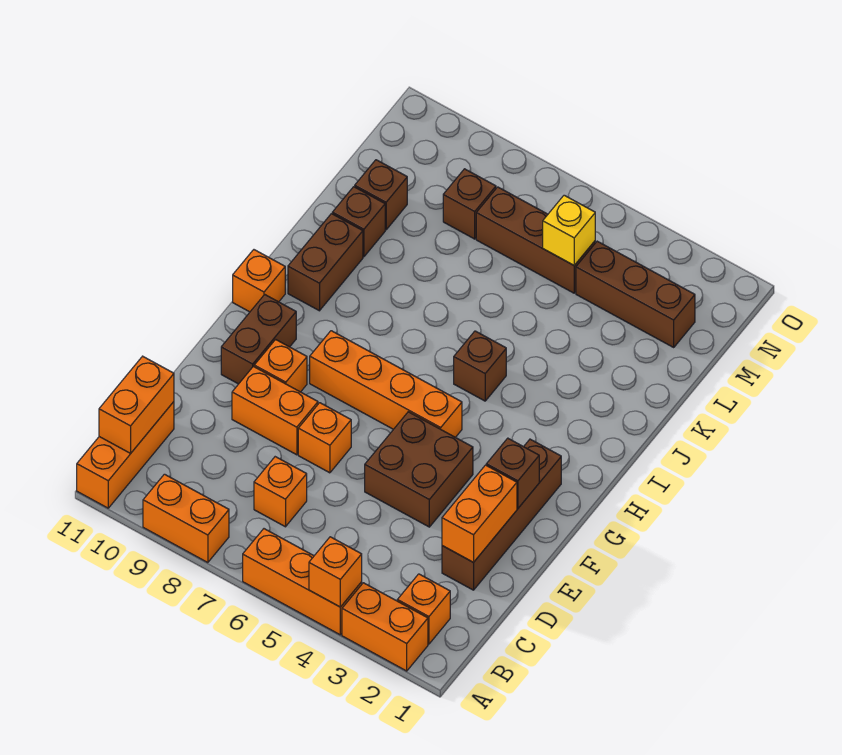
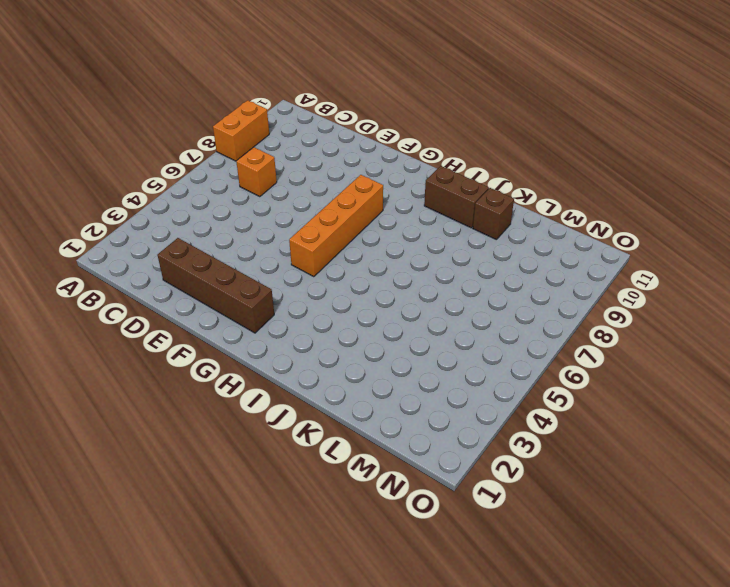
none -> orange 1x2 brick [342,583,428,671]
none -> orange 1x3 brick [243,529,362,635]
none -> orange 1x3 brick [77,402,174,508]

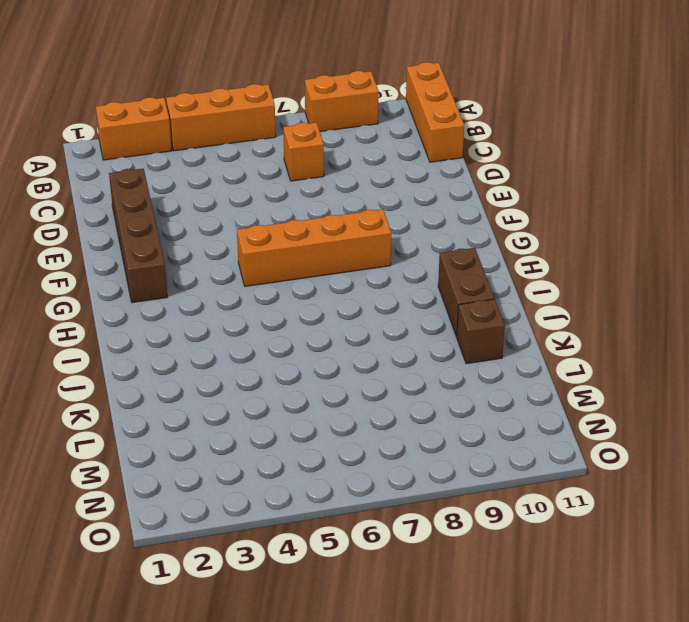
none -> orange 1x1 brick [397,574,450,644]
none -> brown 2x2 brick [365,412,473,527]
none -> orange 1x1 brick [298,403,351,473]

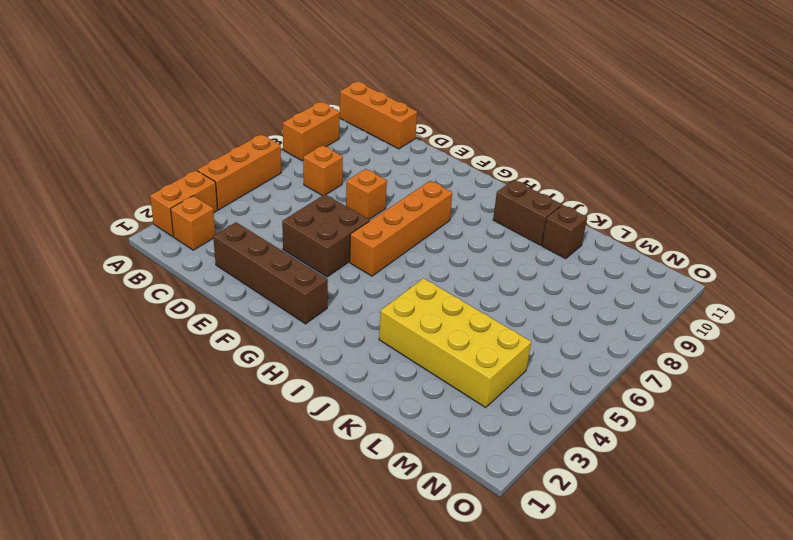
yellow 2x4 brick [379,278,531,407] -> brown 1x3 brick [576,241,695,347]
none -> orange 1x2 brick [232,366,318,455]
none -> orange 1x1 brick [254,340,307,392]
none -> brown 1x2 brick [221,295,296,384]

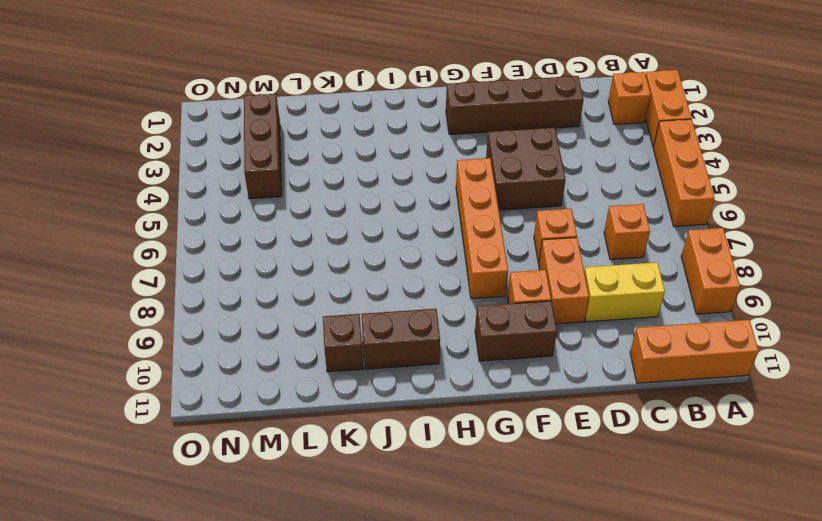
yellow 1x2 brick [584,262,665,322] -> none
none -> orange 1x1 brick [233,250,285,312]
none -> brown 1x1 brick [454,331,506,401]
none -> brown 1x1 brick [355,160,407,230]

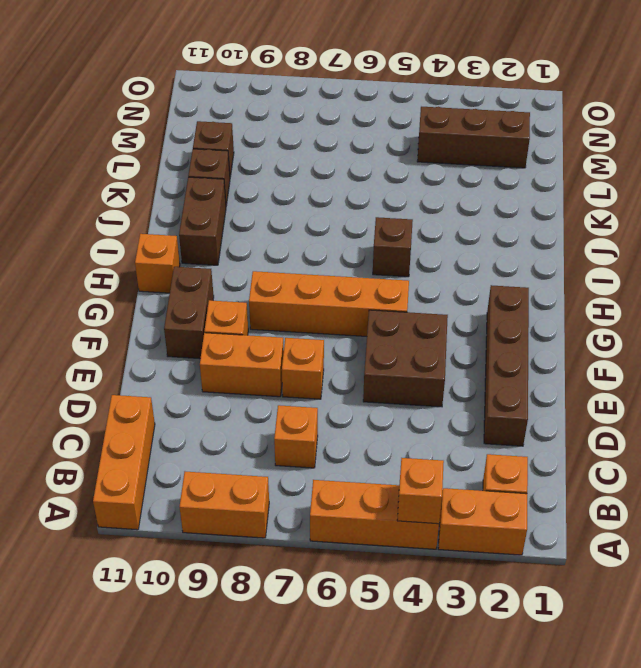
none -> brown 1x3 brick [476,187,595,293]
none -> brown 1x1 brick [443,169,496,239]
none -> orange 1x2 brick [99,356,174,453]

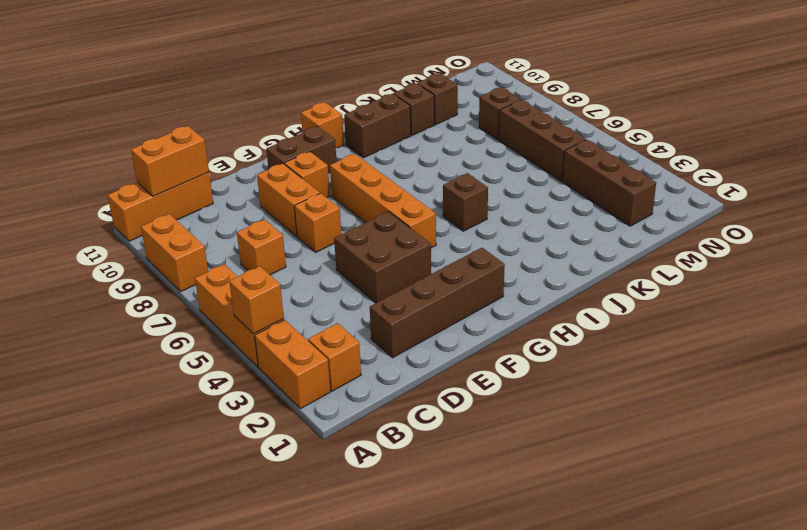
none -> orange 1x2 brick [442,465,517,562]
none -> brown 1x1 brick [486,438,539,508]
none -> yellow 1x1 brick [543,195,595,265]

